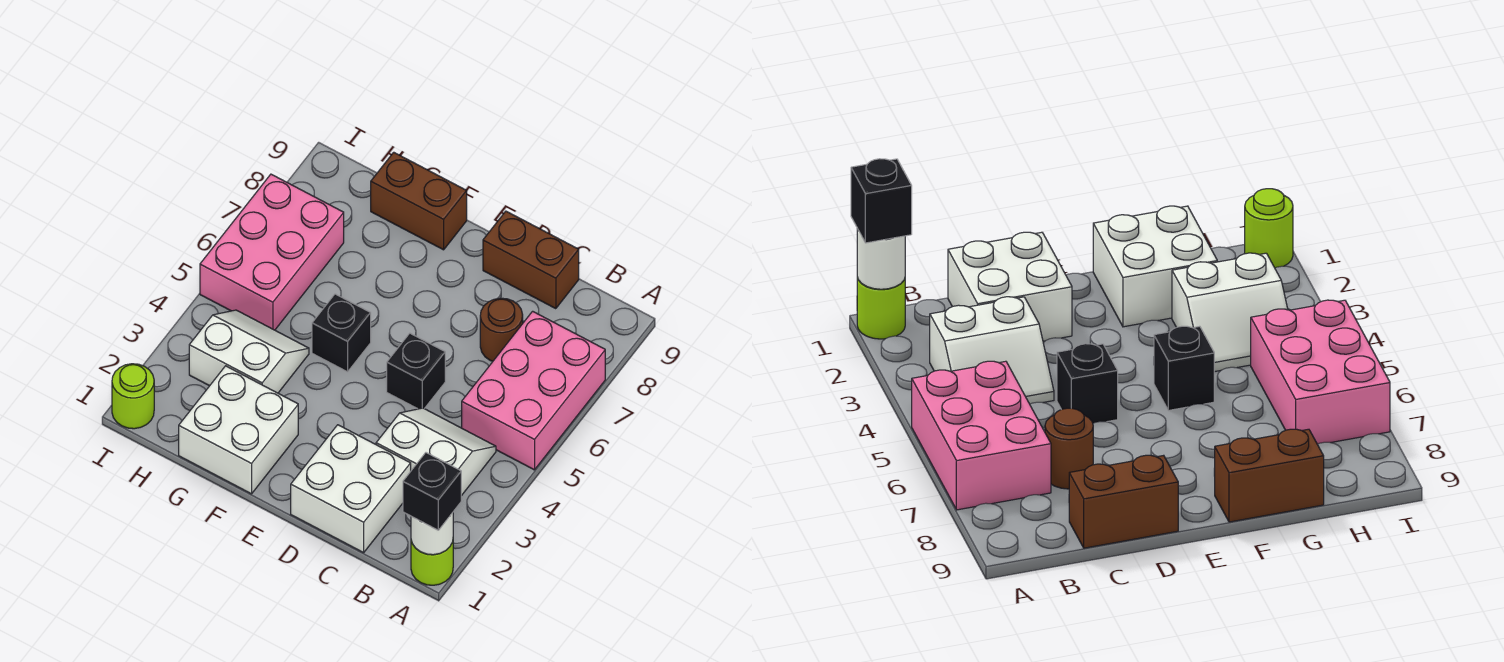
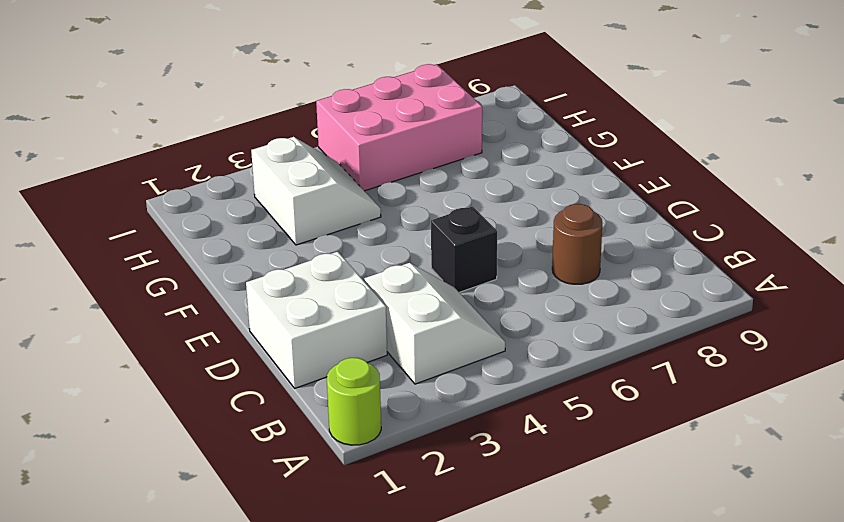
none -> pink 2x3 brick [462,311,605,470]
none -> brown 1x2 brick [483,211,579,309]
none -> white 2x2 brick [179,366,298,494]

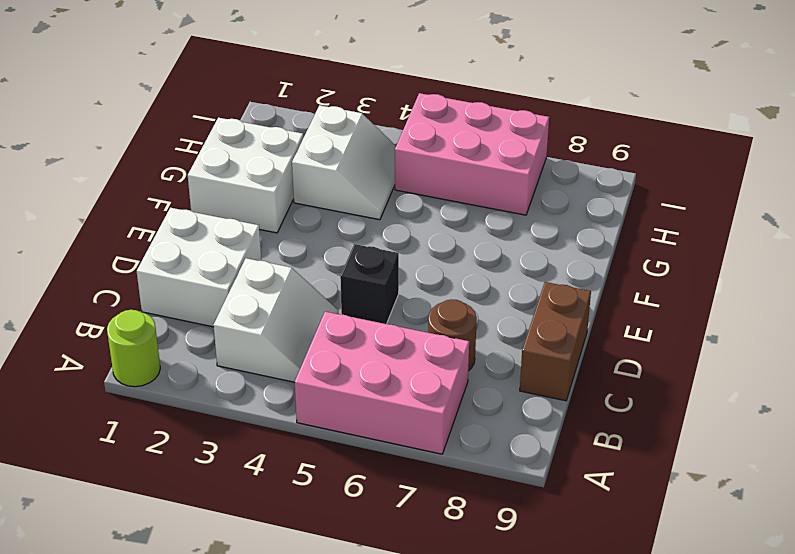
none -> black 1x1 brick [312,294,371,372]
none -> brown 1x2 brick [371,152,467,250]
none -> lime 1x1 round brick [112,364,154,429]

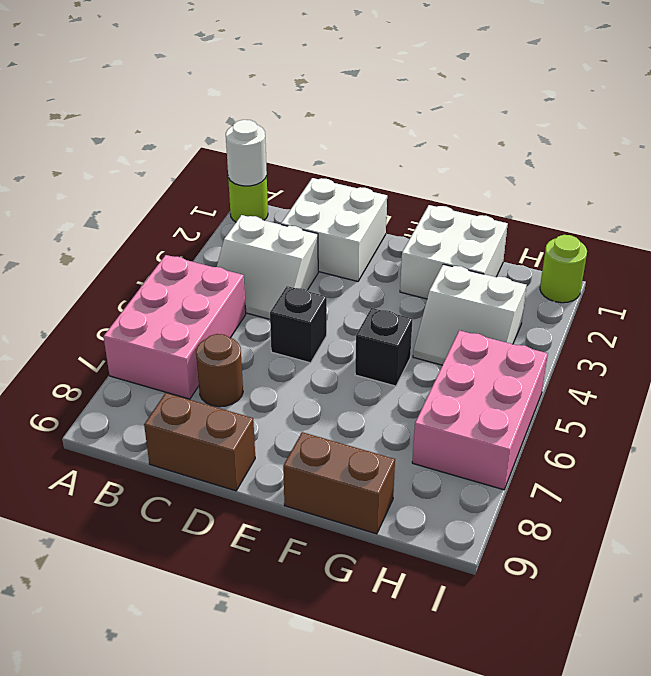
none -> black 1x1 brick [403,453,461,530]

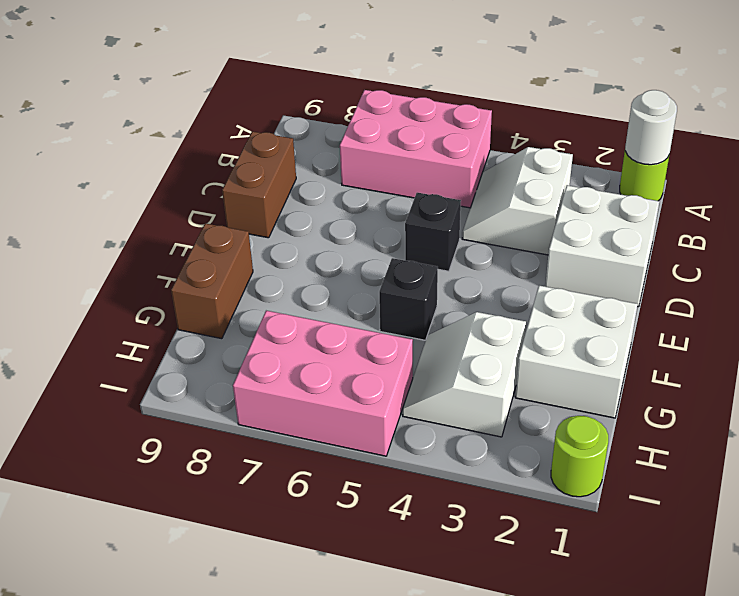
none -> brown 1x1 round brick [480,298,523,361]
none -> black 1x1 brick [403,453,461,530]

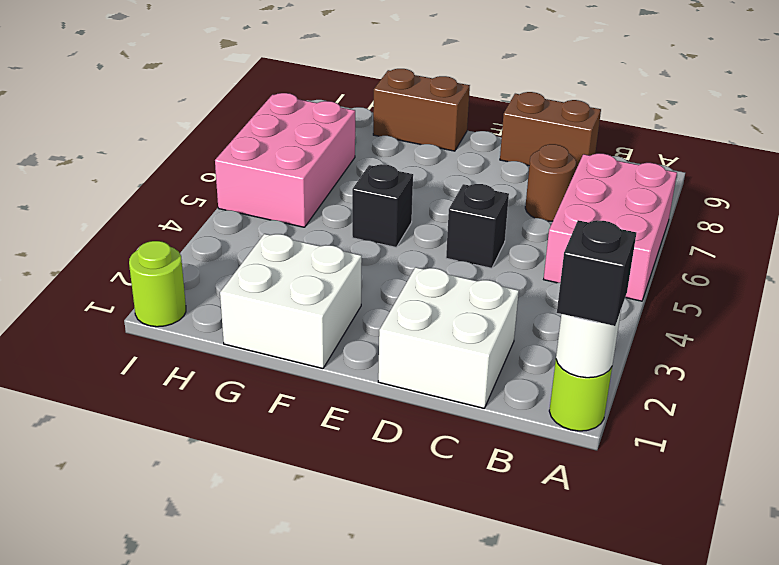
none -> white 2x2 slope [376,408,496,496]
none -> white 2x2 slope [189,310,309,393]

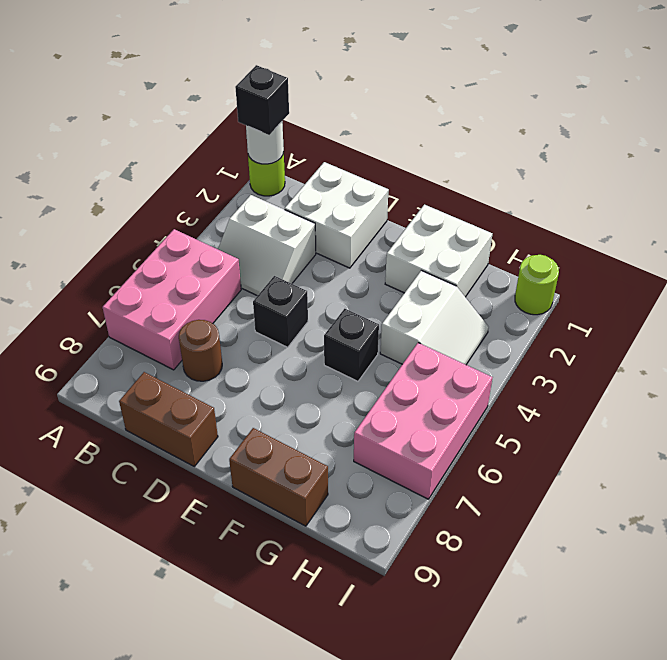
white 2x2 slope [380,270,489,365] -> white 2x2 slope turned to [189,310,309,393]

